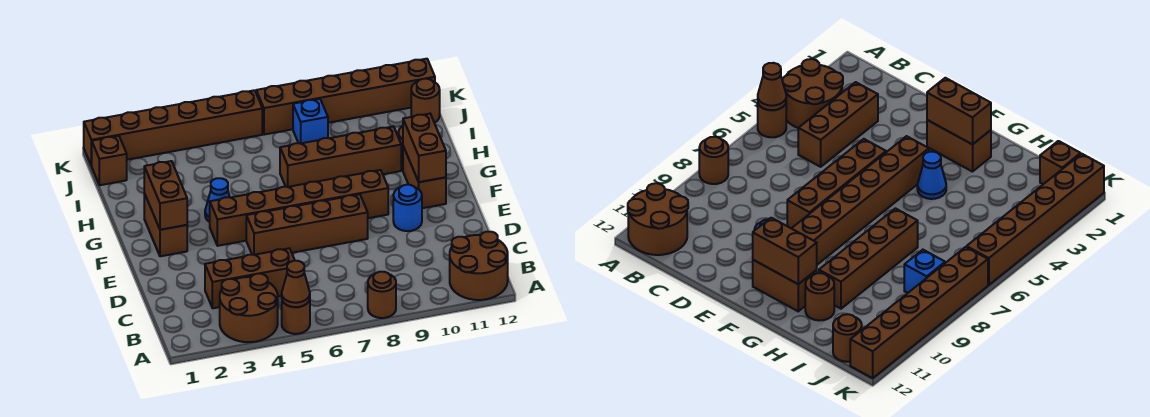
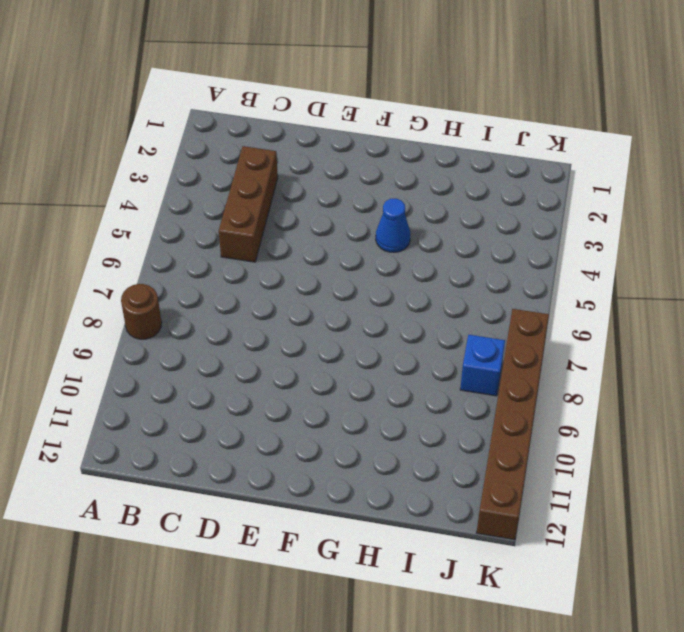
none -> brown 2x2 round brick [220,274,278,342]
none -> brown 1x1 round brick [282,300,310,334]
none -> brown 2x2 round brick [450,232,508,300]

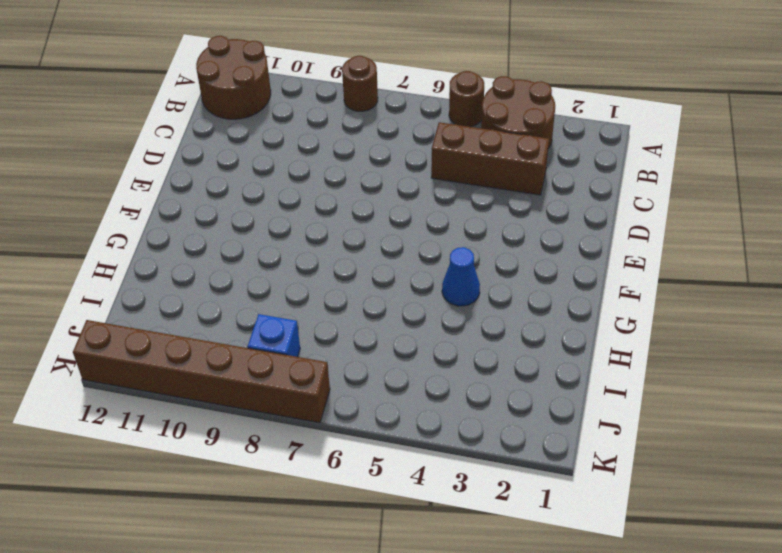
none -> brown 1x4 brick [246,194,368,255]
none -> blue 1x1 round brick [393,185,422,231]
none -> brown 1x2 brick [144,193,187,256]

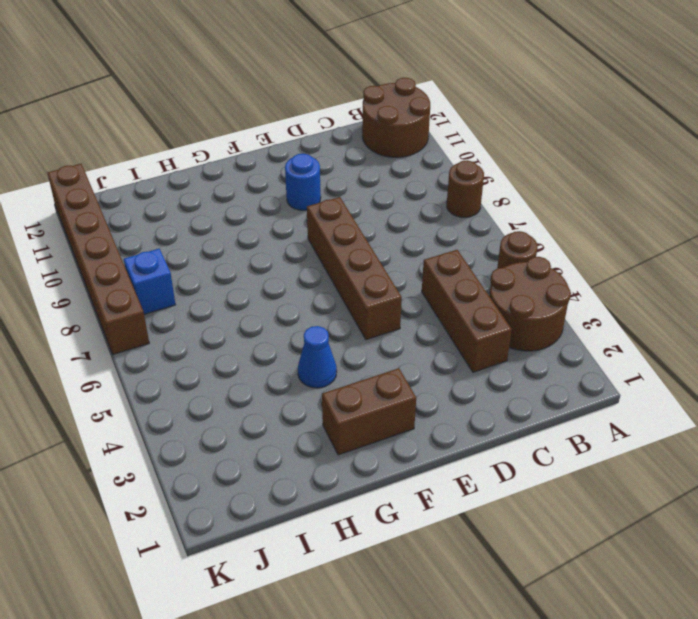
none -> brown 1x6 brick [210,170,388,246]
none -> brown 1x2 brick [403,146,446,208]
none -> brown 1x4 brick [280,126,401,187]

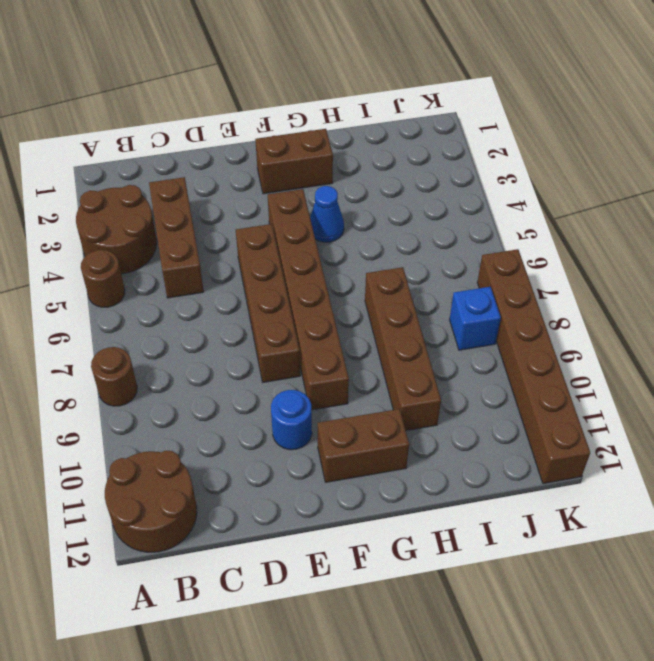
none -> brown 1x1 round brick [805,273,834,320]
none -> brown 1x1 brick [92,136,127,185]
none -> brown 1x1 round brick [411,79,440,123]

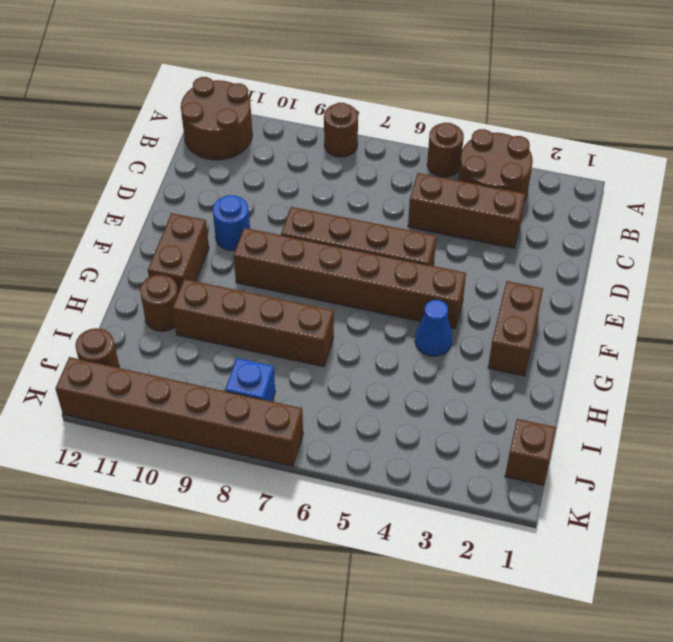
none -> brown 1x6 brick [84,90,262,166]
none -> brown 1x1 cone [282,261,310,307]
none -> brown 1x2 brick [144,161,187,230]

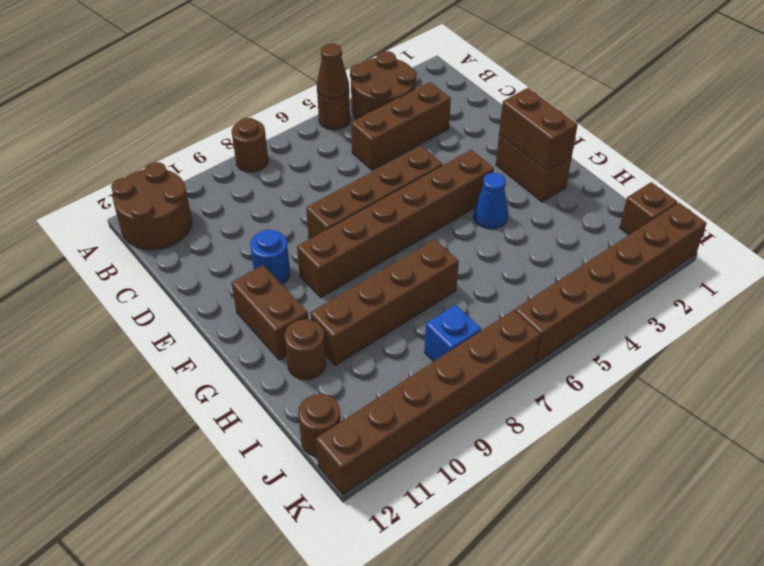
none -> brown 1x2 brick [403,114,446,182]

